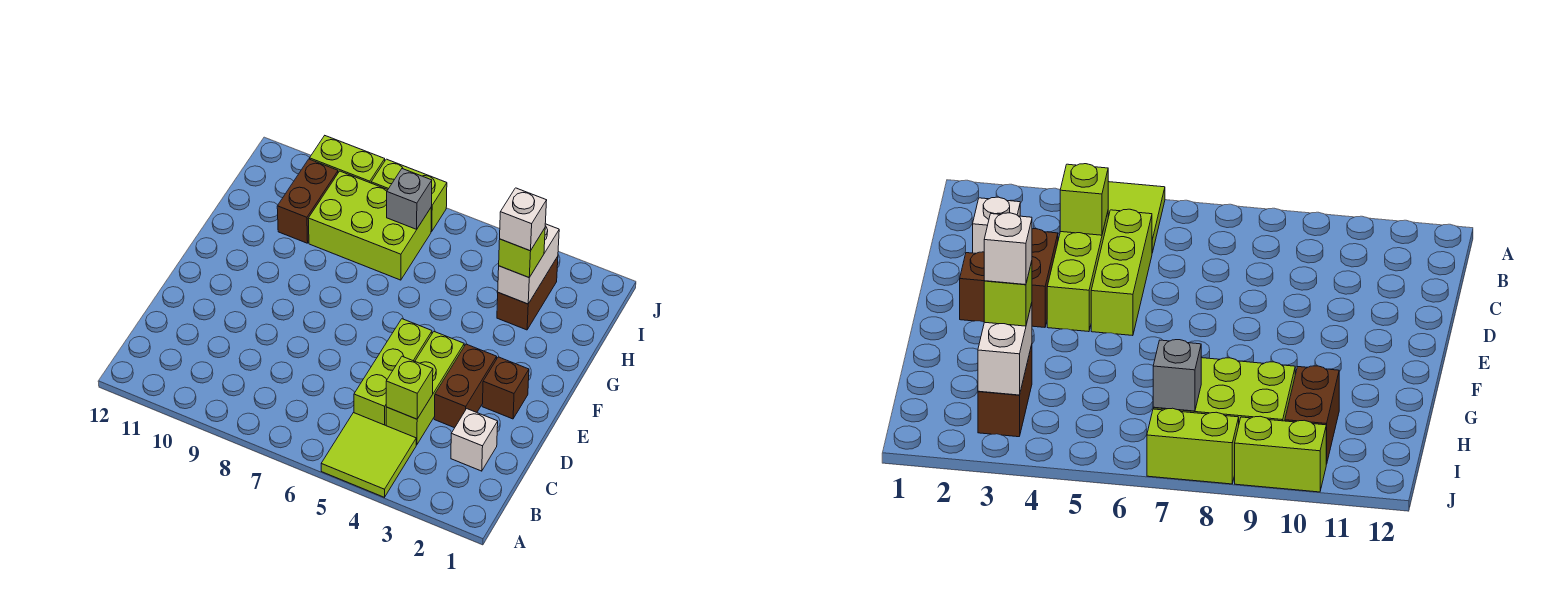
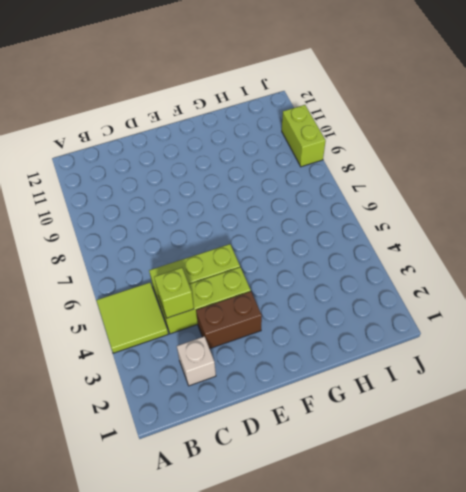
none -> brown 1x1 brick [482,357,529,419]
none -> brown 1x2 brick [497,256,558,330]
none -> lime 2x3 brick [308,171,431,280]

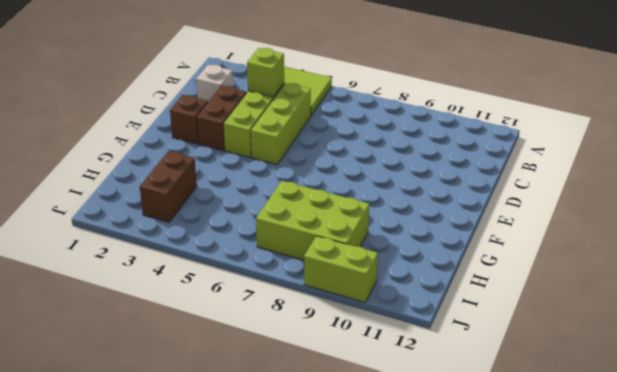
none -> brown 1x2 brick [277,159,338,243]
none -> lime 1x2 brick [371,159,447,231]
none -> white 1x2 brick [498,224,559,304]

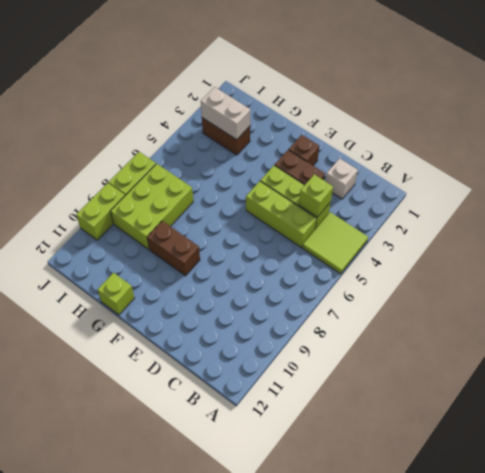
brown 1x2 brick [147,221,200,276] -> brown 1x2 brick moved to [277,159,338,243]
lime 1x1 brick [97,273,134,315] -> lime 1x1 brick moved to [499,228,545,277]
none -> grey 1x1 brick [387,169,432,229]
none -> white 1x1 brick [500,188,547,251]

